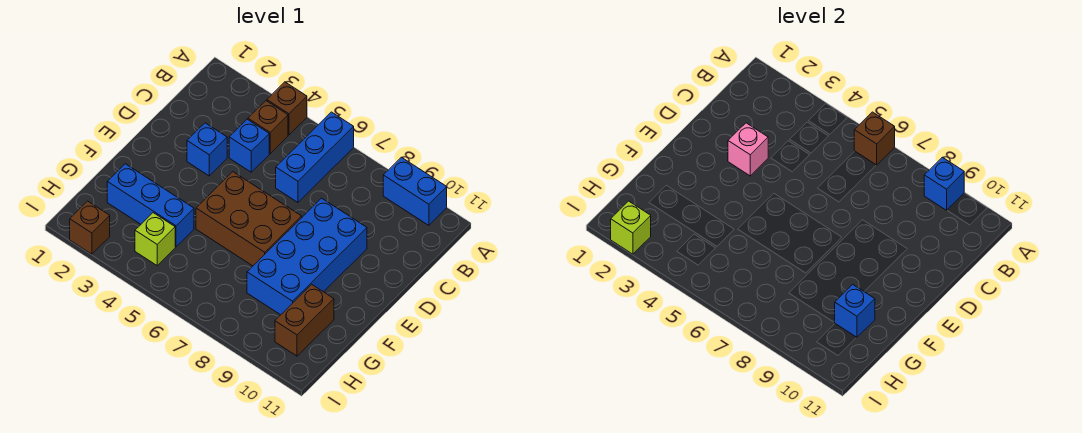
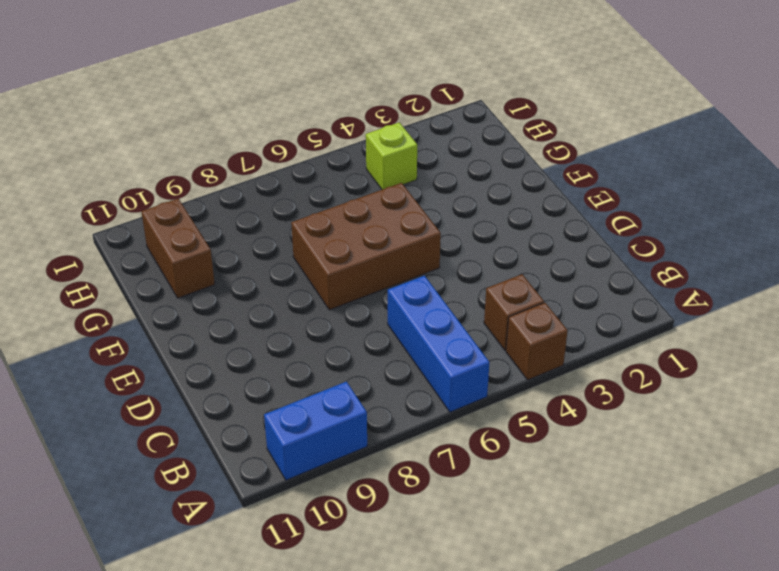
none -> blue 1x1 brick [229,119,269,172]
none -> blue 1x1 brick [187,123,227,176]
none -> blue 2x4 brick [247,198,367,315]

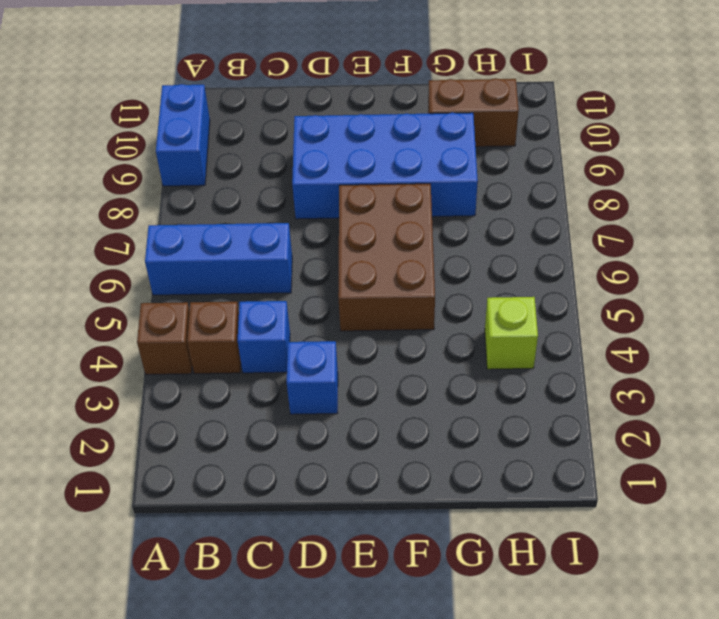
none -> blue 1x3 brick [107,164,194,247]
none -> brown 1x1 brick [70,201,110,254]
none -> brown 1x1 brick [854,112,895,165]

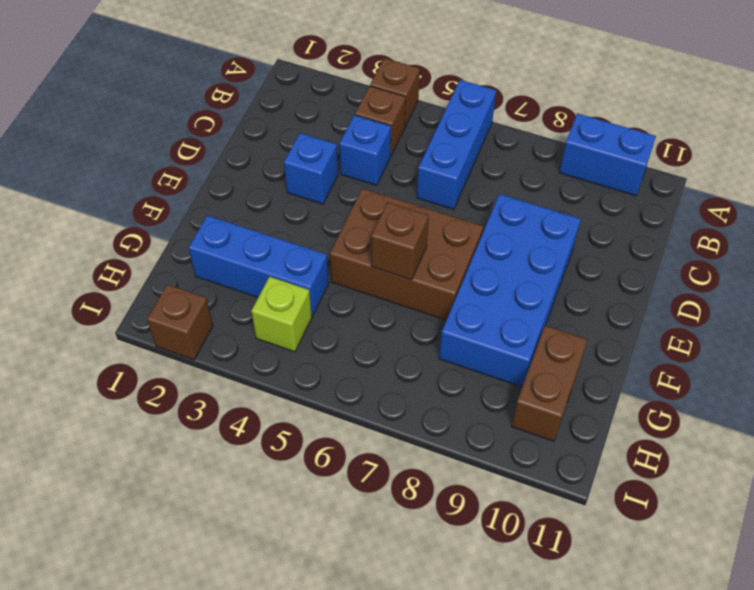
brown 1x1 brick [371,202,429,280] -> brown 1x1 brick moved to [854,112,895,165]
none -> blue 1x1 brick [924,157,964,210]
none -> pink 1x1 brick [728,123,768,176]
none -> blue 1x1 brick [835,284,875,337]

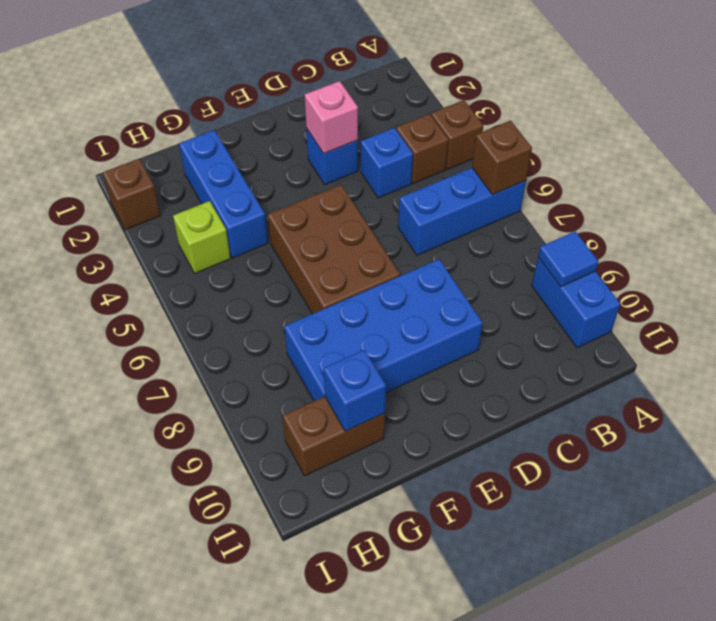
blue 1x1 tile [538,231,599,287] -> blue 1x1 brick [924,157,964,210]
none -> lime 1x1 brick [611,201,651,254]

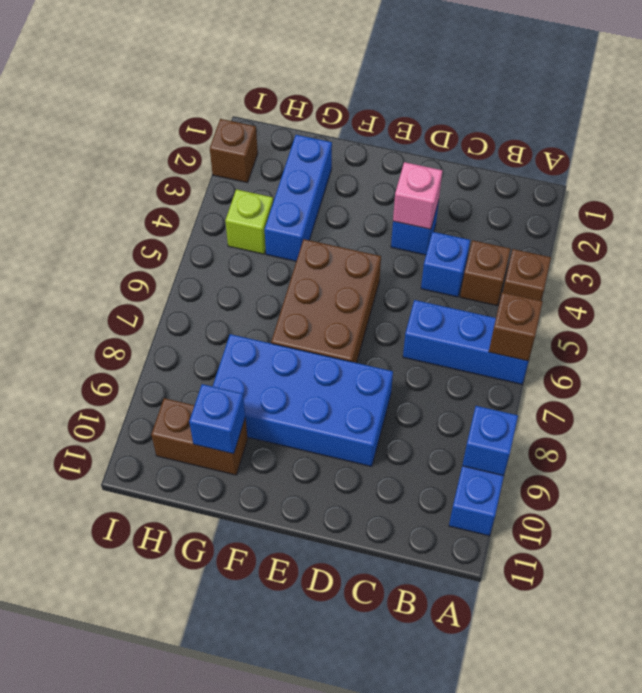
none -> lime 1x1 brick [611,201,651,254]

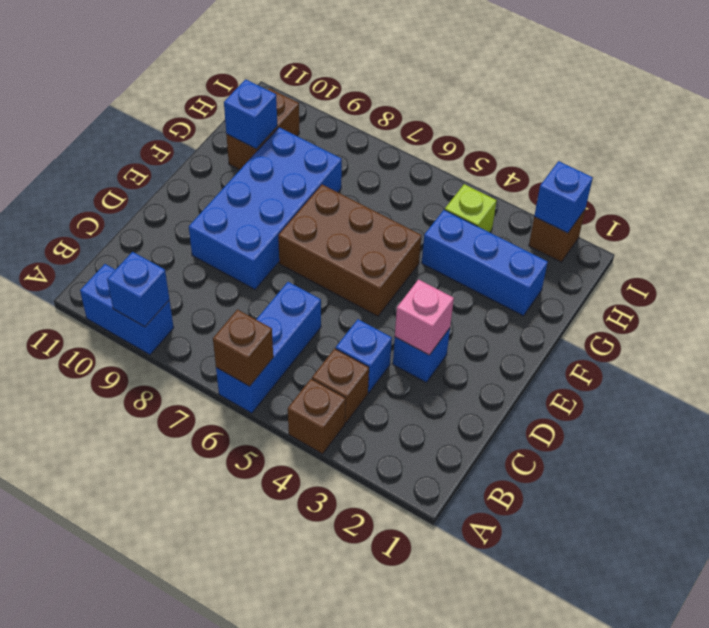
blue 1x1 brick [534,161,593,233] -> lime 1x1 brick [611,201,651,254]

